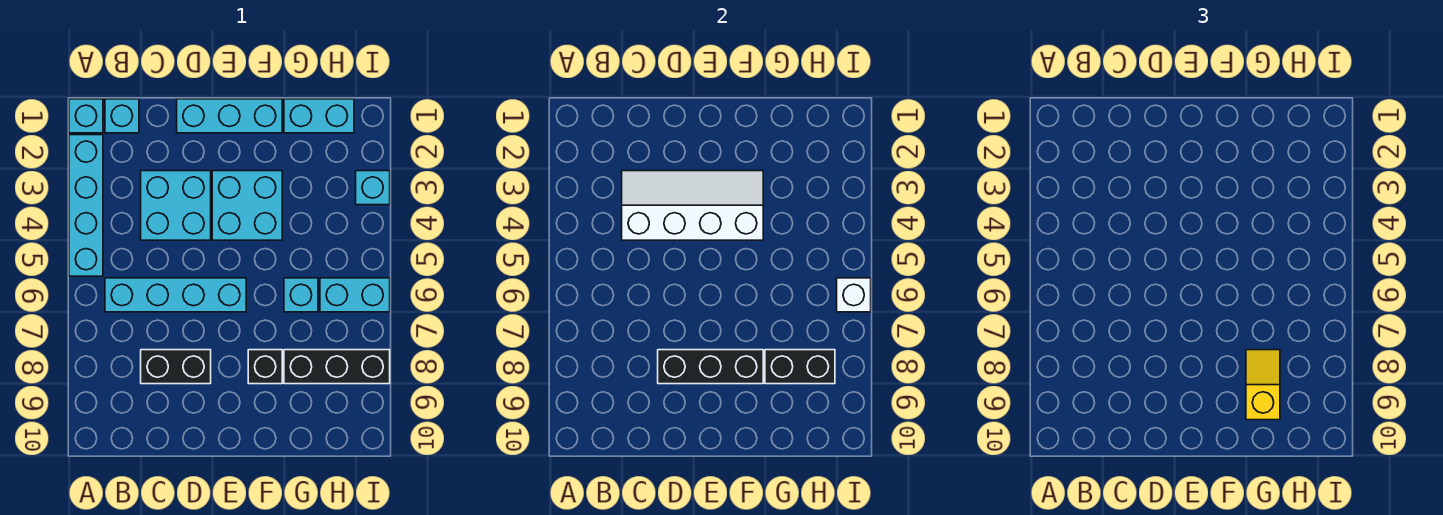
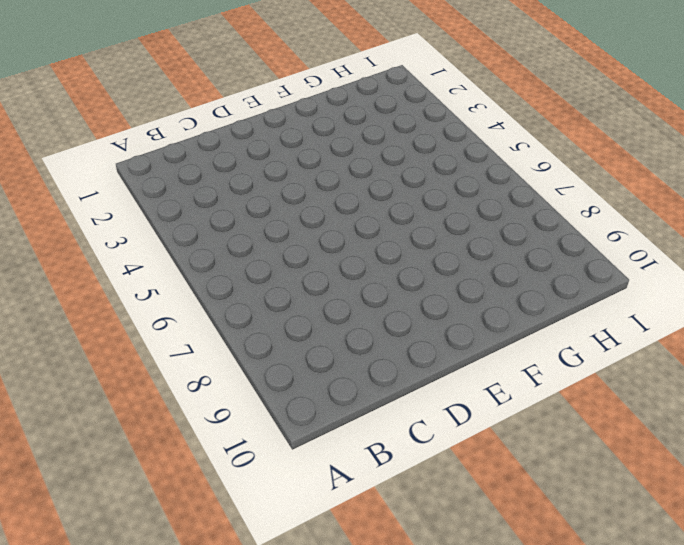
none -> cyan 1x1 brick [69,99,103,133]
none -> cyan 1x4 brick [69,135,103,276]
none -> cyan 1x1 brick [105,99,139,133]

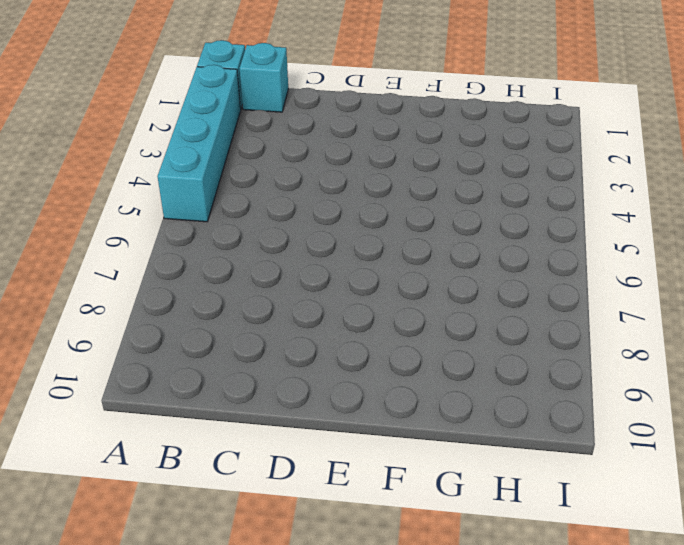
none -> cyan 1x4 brick [105,278,246,312]
none -> cyan 2x2 brick [141,171,211,240]
none -> black 1x2 brick [141,350,211,384]

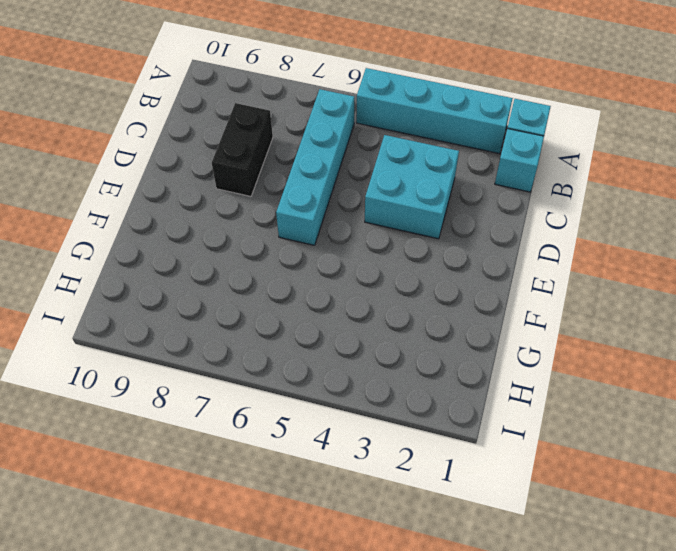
none -> cyan 1x3 brick [177,99,282,133]
none -> cyan 2x2 brick [212,171,282,240]
none -> black 1x1 brick [248,350,282,384]

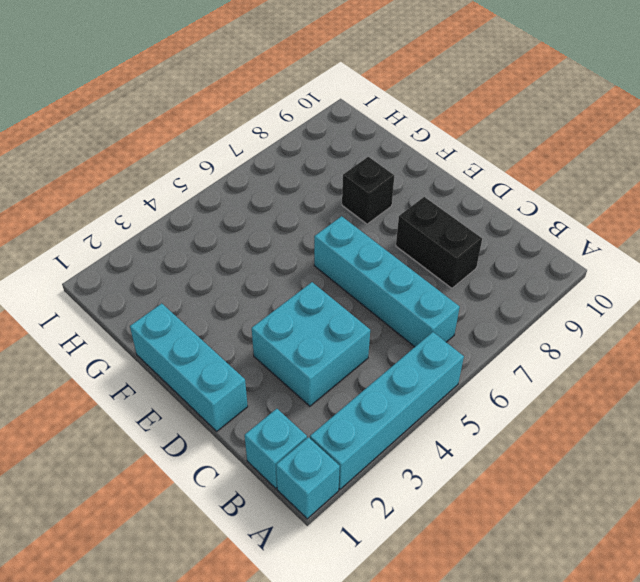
none -> cyan 2x2 brick [212,171,282,240]
none -> cyan 1x2 brick [284,99,354,133]
none -> cyan 1x1 brick [284,278,318,312]

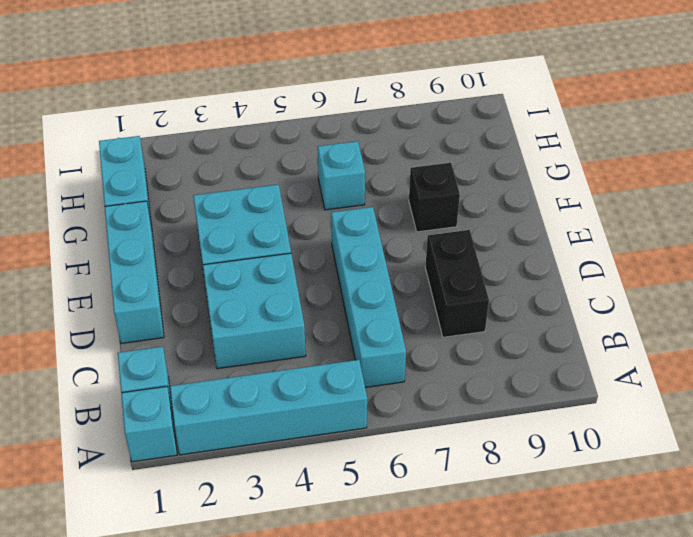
none -> black 1x3 brick [284,350,390,384]
none -> cyan 1x2 brick [320,278,390,312]
none -> cyan 1x1 brick [356,171,390,205]

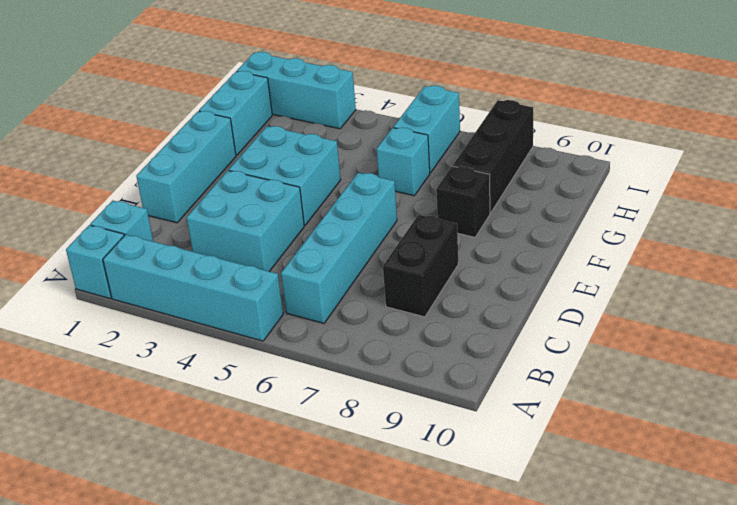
cyan 1x3 brick [237,52,356,129] -> cyan 1x1 brick [356,171,390,205]
none -> white 2x4 slope [622,171,763,240]
none -> black 1x3 brick [658,350,763,384]
none -> black 1x2 brick [765,350,835,384]

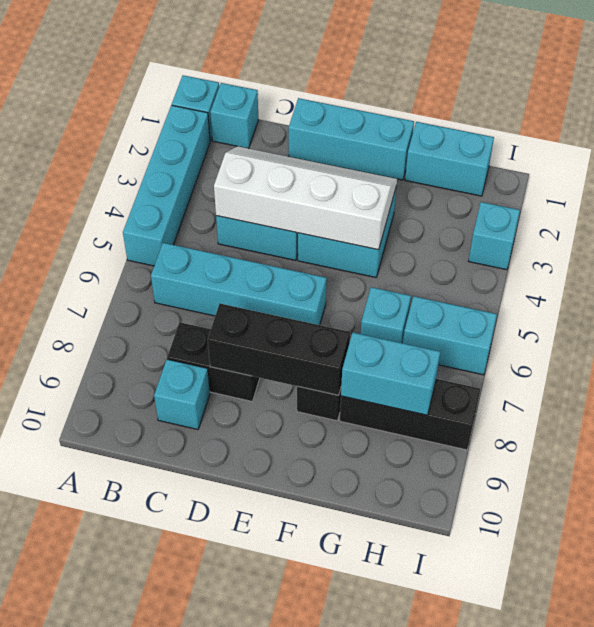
cyan 1x1 brick [154,359,210,430] -> none
cyan 1x2 brick [341,332,440,415] -> black 1x2 brick [765,350,835,384]
none -> white 1x1 brick [837,278,871,312]
none -> yellow 1x2 slope [1246,350,1280,420]

